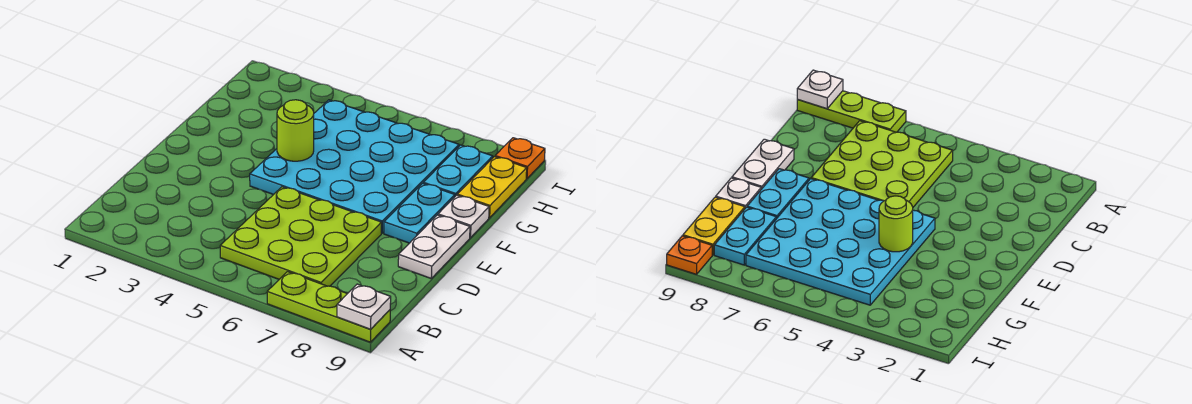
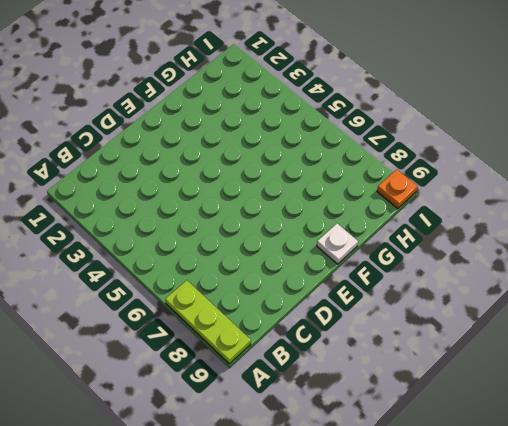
none -> lime 3x3 plate [220,187,382,286]
none -> white 1x2 plate [398,215,470,278]

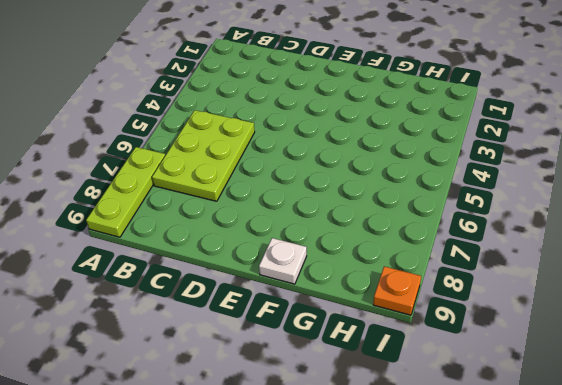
lime 2x3 plate [152,110,255,201] -> lime 3x3 plate [220,187,382,286]
none -> white 1x2 plate [398,215,470,278]
none -> cyan 4x4 plate [250,100,459,233]

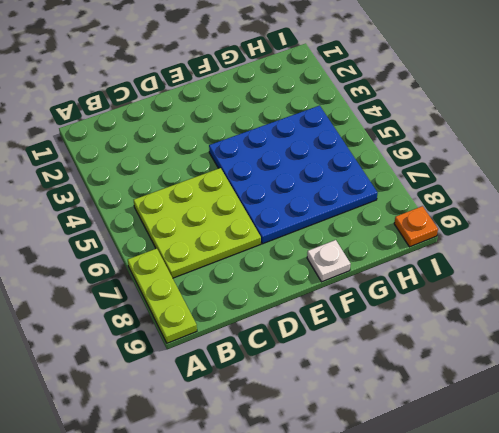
blue 4x4 plate [209,106,377,244] -> cyan 4x4 plate [250,100,459,233]
none -> white 1x2 plate [398,215,470,278]
none -> cyan 1x2 plate [384,183,455,243]

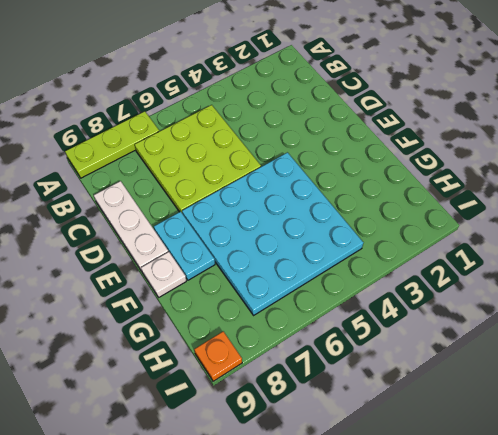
white 1x3 plate [94,181,168,271] -> white 1x2 plate [398,215,470,278]
none -> cyan 1x2 plate [423,145,493,196]
none -> yellow 1x2 plate [457,157,527,218]

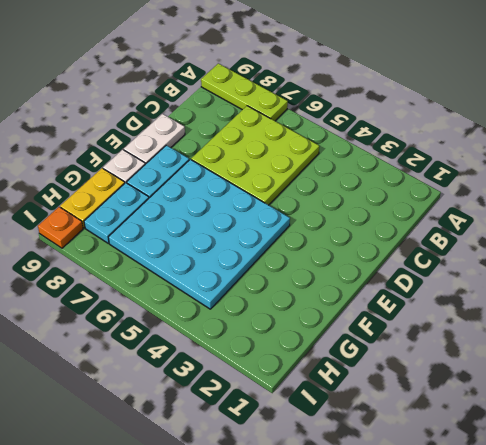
none -> white 1x1 plate [337,284,391,329]
none -> lime 1x1 round brick [277,100,314,161]

